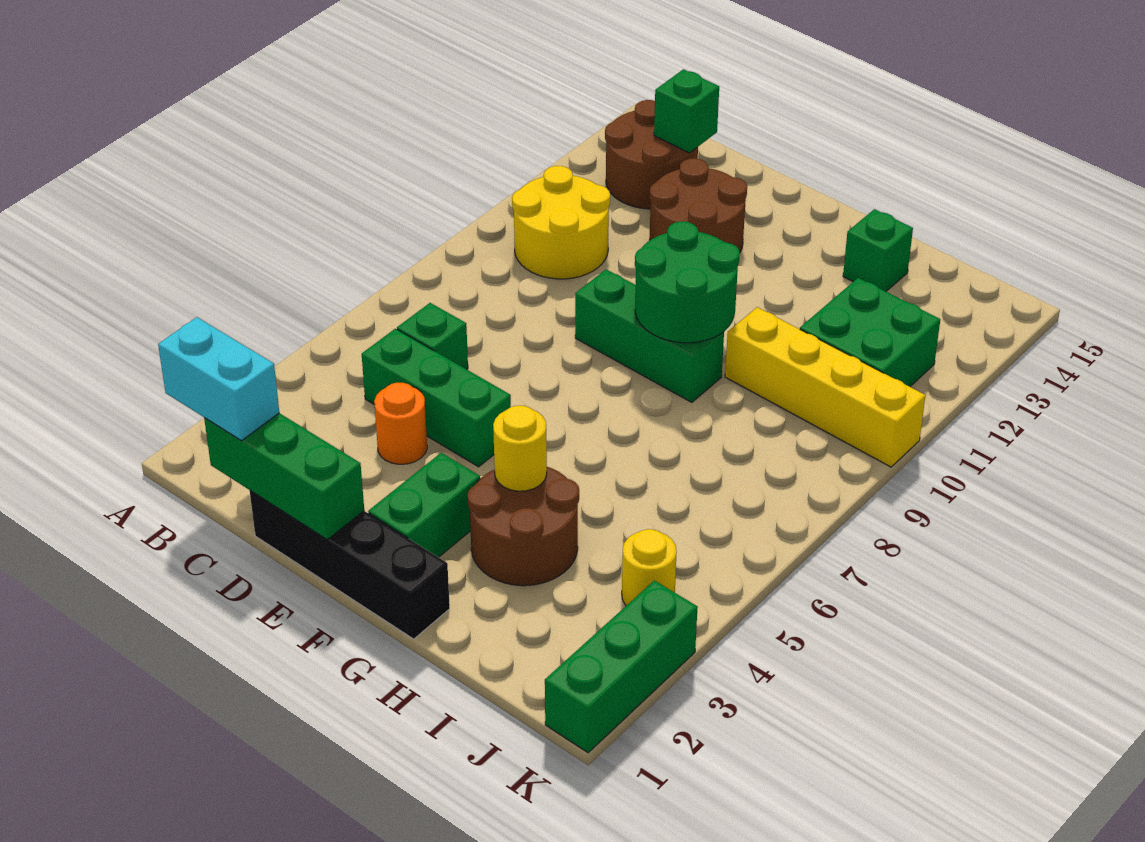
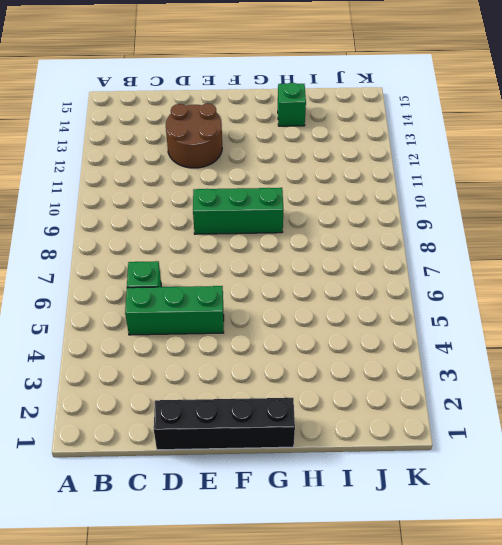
none -> yellow 2x2 round brick [512,166,610,279]
none -> brown 2x2 round brick [605,100,698,209]
none -> orange 1x1 round brick [374,383,427,464]

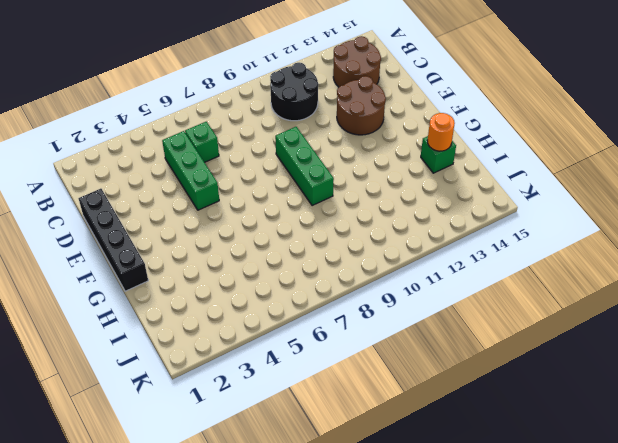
black 2x2 round brick [270,63,318,121] -> yellow 2x2 round brick [512,166,610,279]
orange 1x1 round brick [427,113,455,151] -> orange 1x1 round brick moved to [374,383,427,464]
none -> green 1x2 brick [368,453,480,557]
none -> brown 2x2 round brick [467,467,579,586]
none -> yellow 1x4 brick [725,307,925,467]

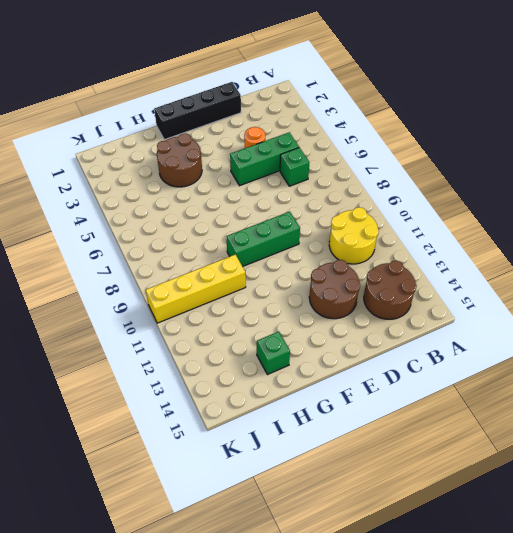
none -> green 1x2 brick [368,453,480,557]
none -> green 2x2 brick [800,278,940,387]
none -> yellow 1x1 round brick [622,529,677,606]

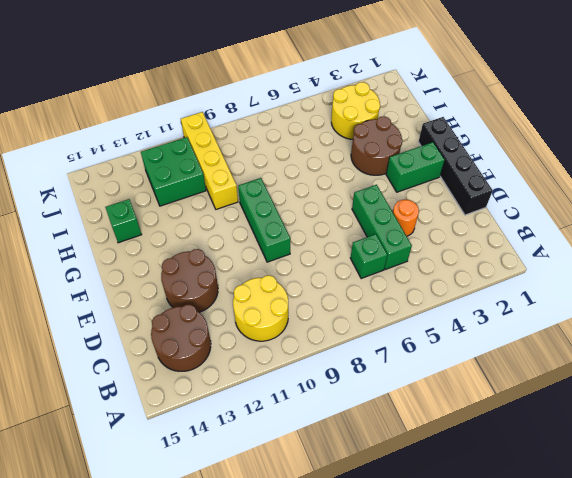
yellow 2x2 round brick [331,82,380,139] -> yellow 1x1 round brick [622,529,677,606]
none -> green 1x3 brick [545,581,698,753]
none -> green 1x3 brick [204,413,364,540]
none -> green 1x1 brick [654,69,719,153]

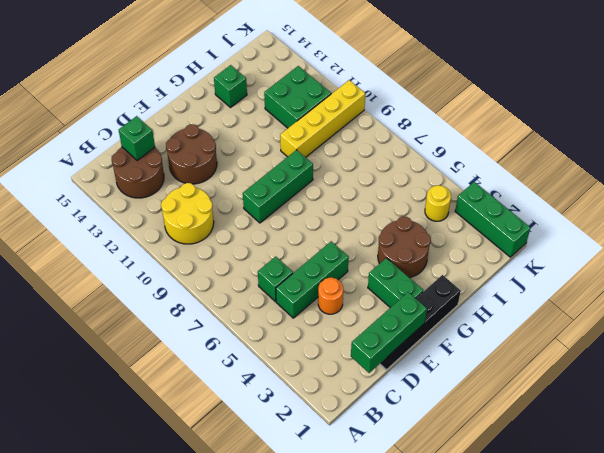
none -> green 2x2 round brick [635,221,740,343]
none -> yellow 1x1 round brick [493,406,547,491]
none -> cyan 1x2 brick [158,317,279,441]

